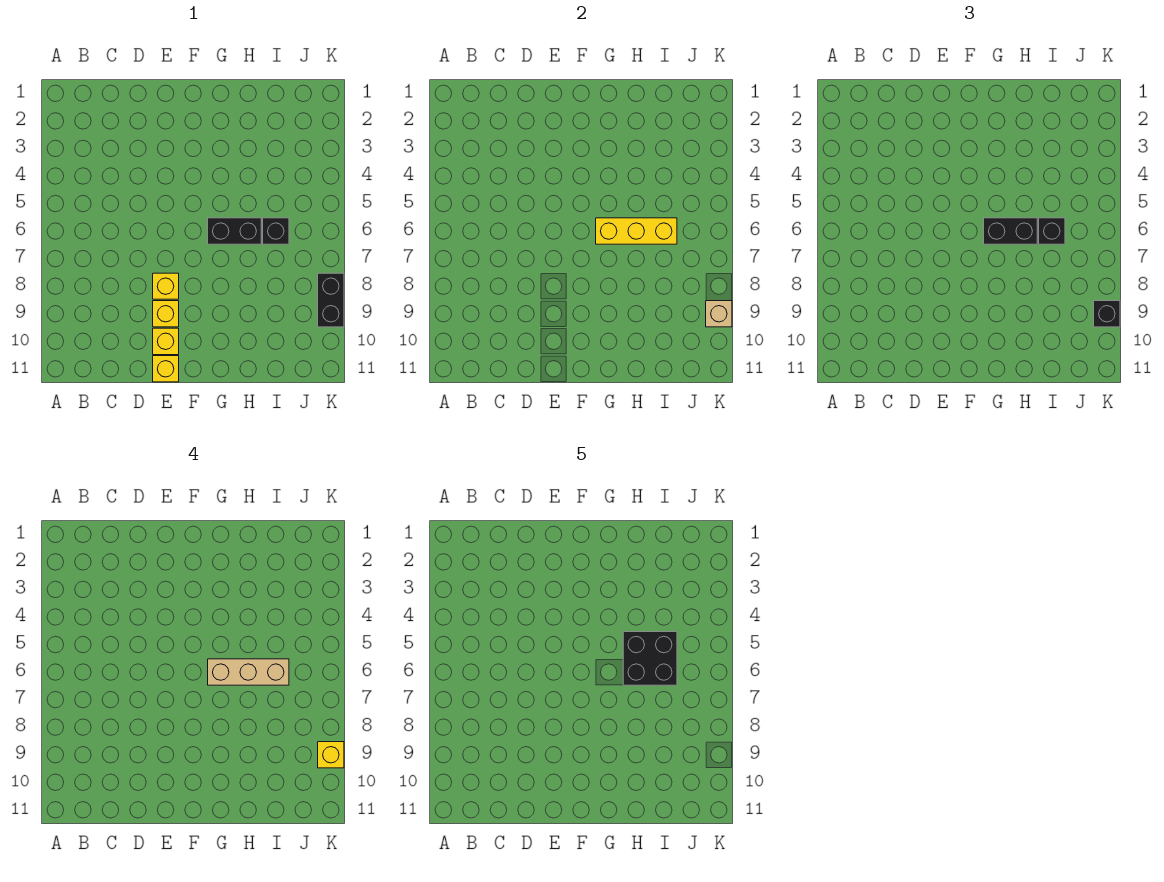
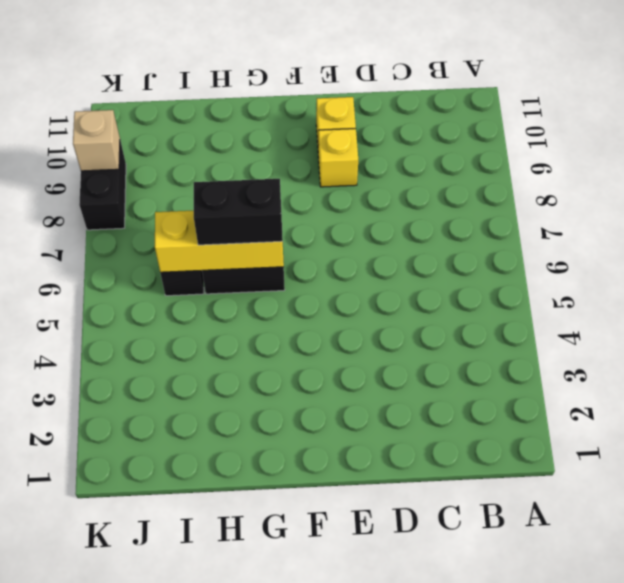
none -> yellow 1x1 brick [153,273,179,299]
none -> yellow 1x1 brick [153,356,179,382]
none -> black 1x1 brick [1039,218,1065,244]

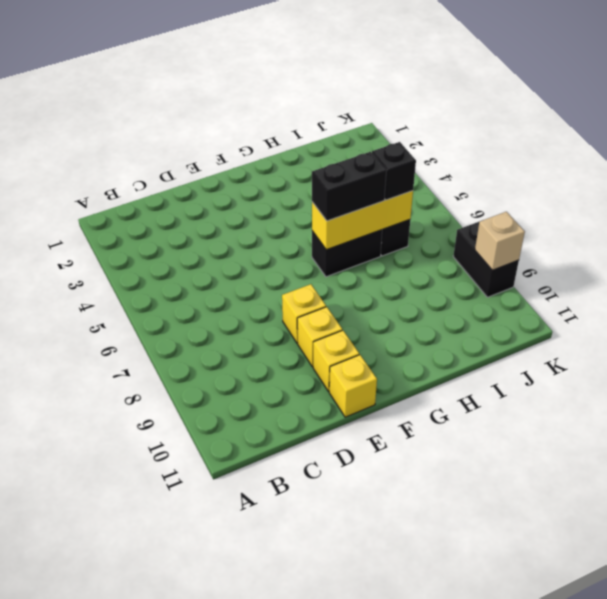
none -> black 1x1 brick [1094,301,1120,327]
none -> tan 1x3 brick [208,659,289,685]
none -> yellow 1x1 brick [318,742,344,768]

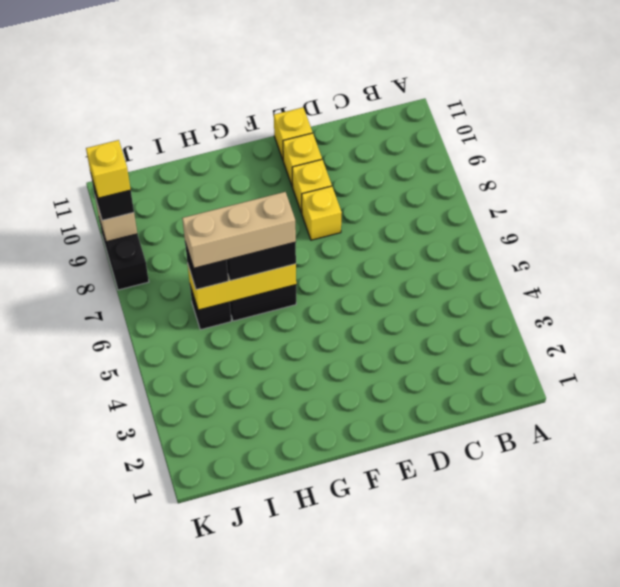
none -> black 2x2 brick [623,632,677,685]

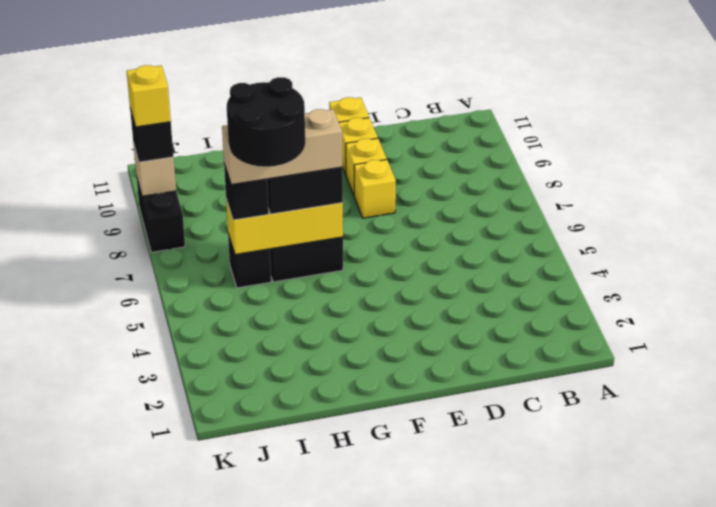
black 2x2 round brick [227,77,305,167] -> black 2x2 brick [623,632,677,685]

